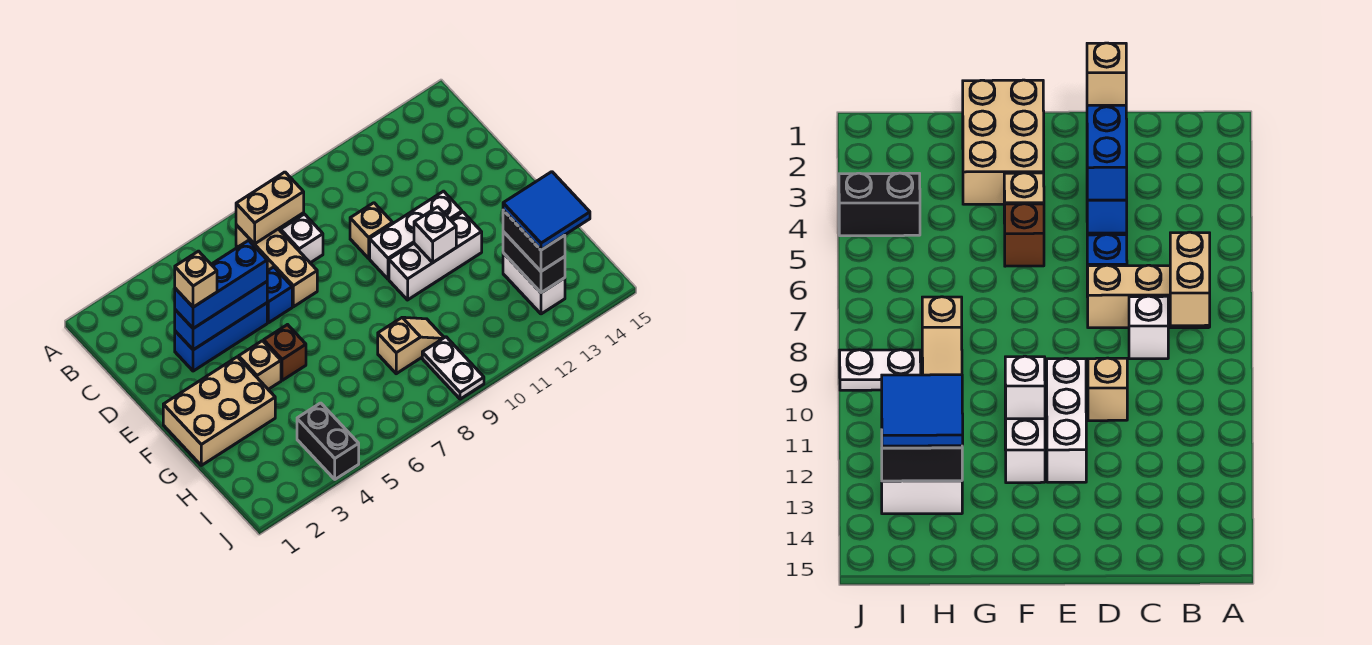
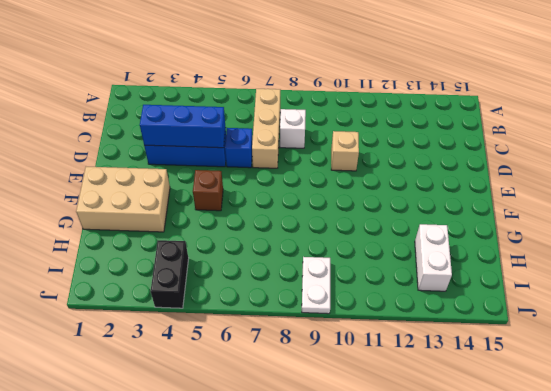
none -> white 1x3 brick [370,191,462,279]
none -> tan 1x1 brick [239,341,281,389]
none -> white 1x3 brick [389,212,482,300]

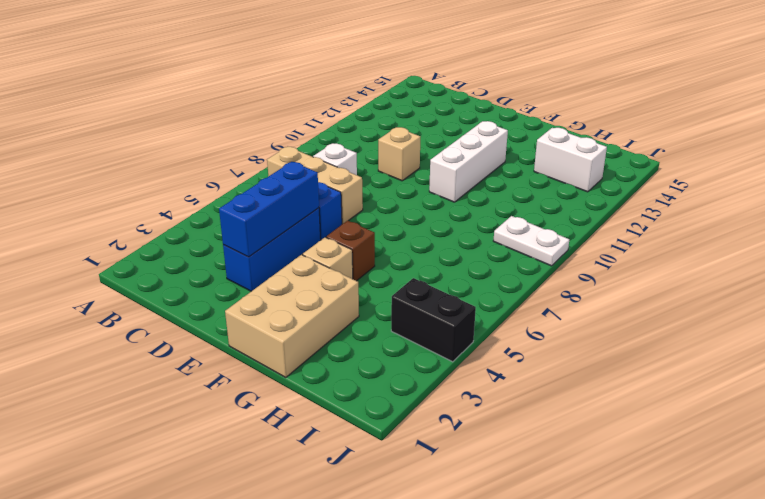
none -> white 1x3 brick [370,191,462,279]
none -> tan 1x2 slope [378,317,444,374]
none -> tan 1x2 brick [236,172,304,244]

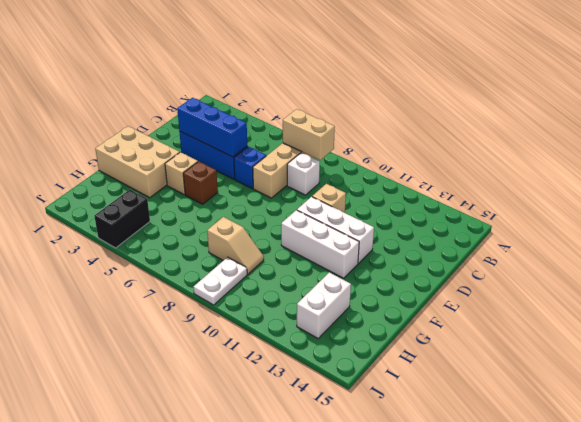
none -> white 1x1 brick [414,207,456,262]
none -> black 1x2 brick [503,232,565,293]
none -> blue 1x3 brick [175,240,267,329]

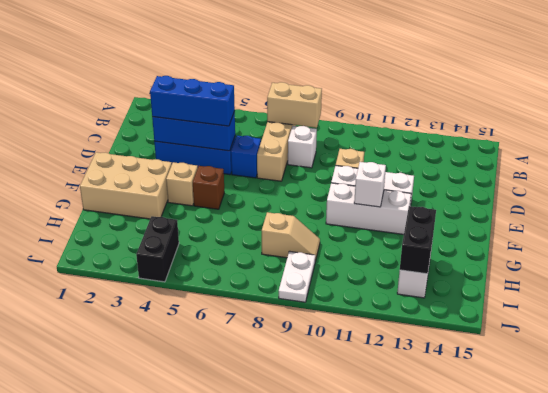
none -> black 1x2 brick [503,210,565,271]
none -> tan 1x1 brick [175,251,217,307]
none -> blue 2x2 tile [503,172,590,250]

